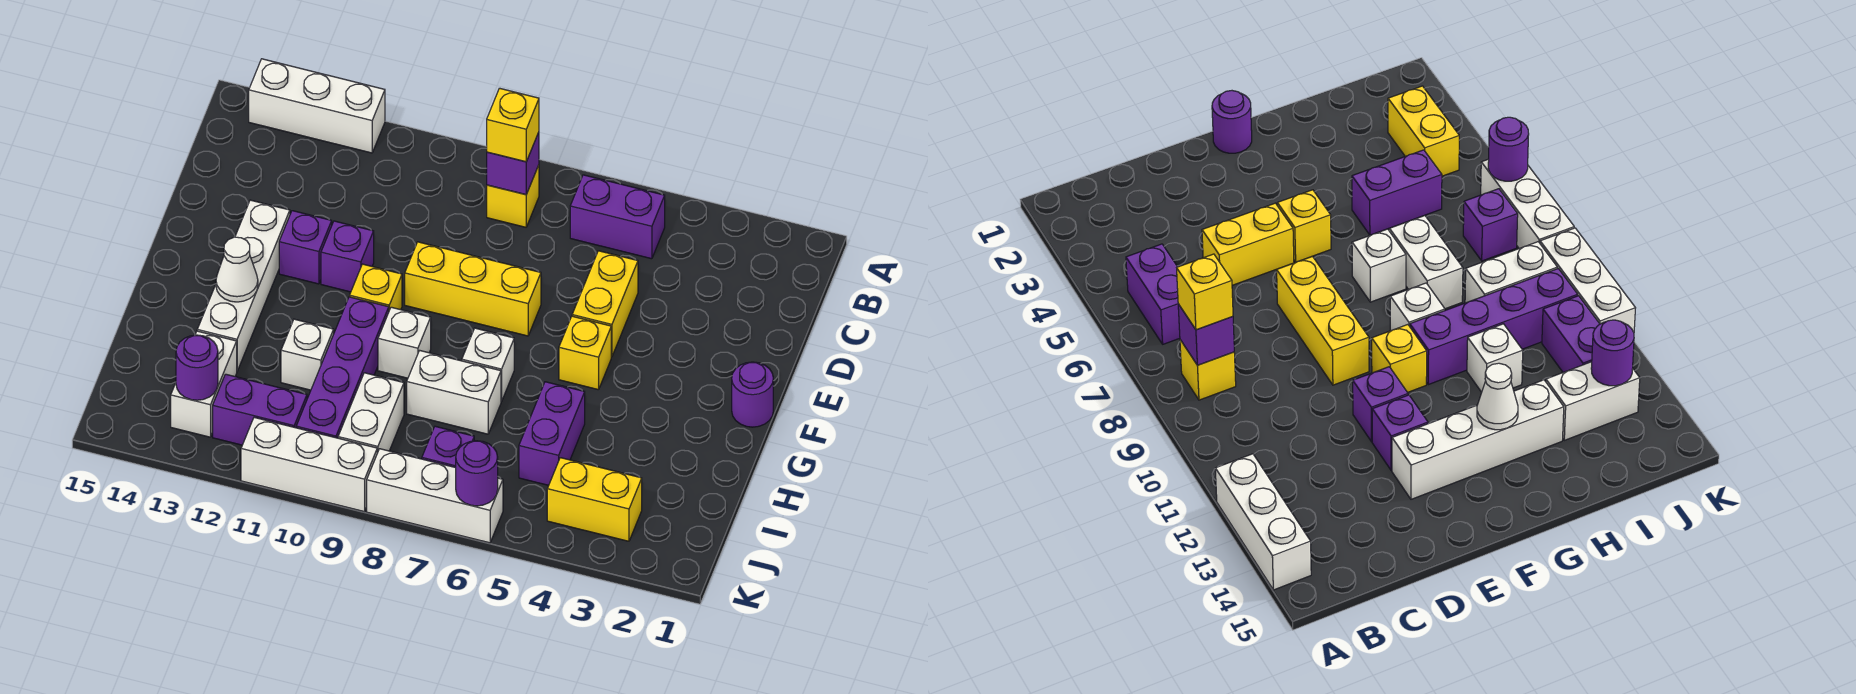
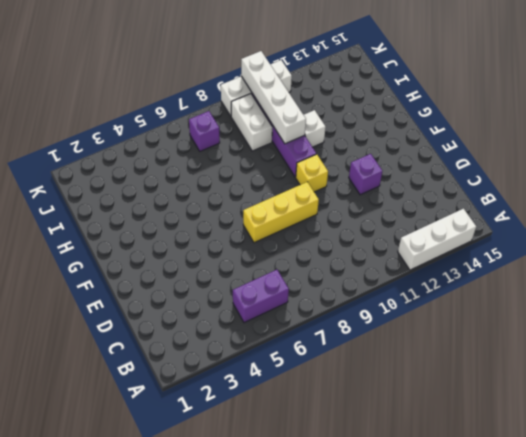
white 1x4 brick [241,51,306,144] -> white 1x4 brick moved to [197,200,290,371]
none -> yellow 1x1 brick [487,165,539,227]
none -> yellow 1x2 brick [572,251,638,357]
none -> purple 1x1 brick [321,221,374,292]

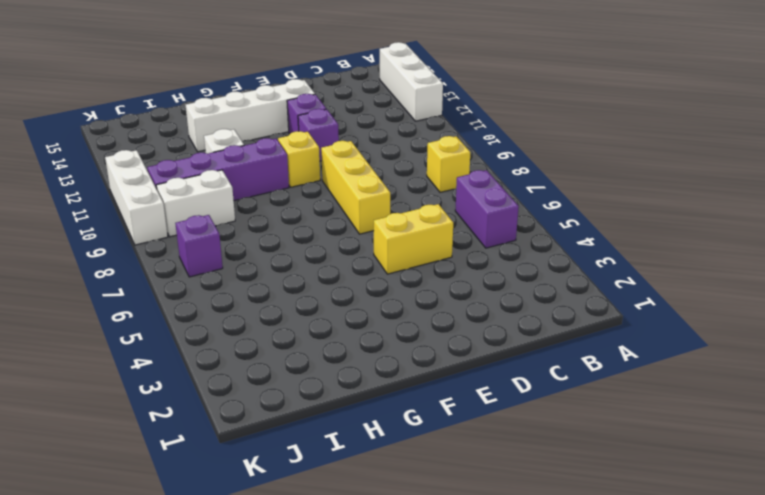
none -> purple 1x1 round brick [732,362,773,427]
none -> yellow 1x1 brick [559,316,611,390]
none -> white 1x1 brick [462,328,514,402]

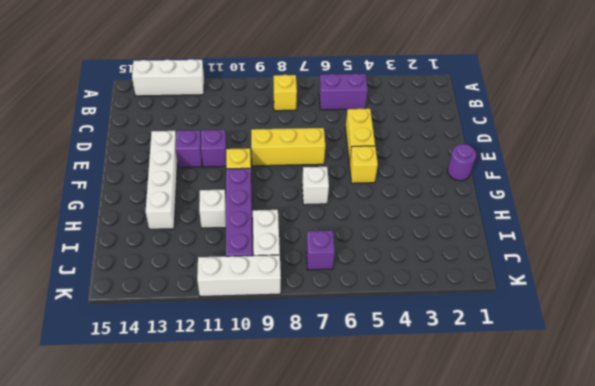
none -> white 1x1 brick [378,307,431,378]
none -> purple 1x2 brick [519,382,585,485]
none -> white 1x2 brick [407,350,501,434]

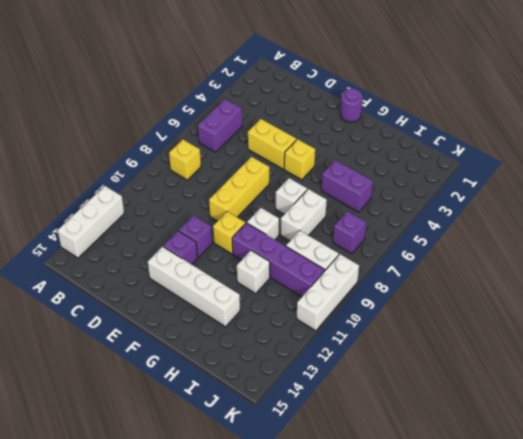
none -> white 1x2 brick [171,331,237,437]
none -> yellow 1x2 brick [547,458,642,541]
none -> purple 1x2 brick [213,374,307,445]

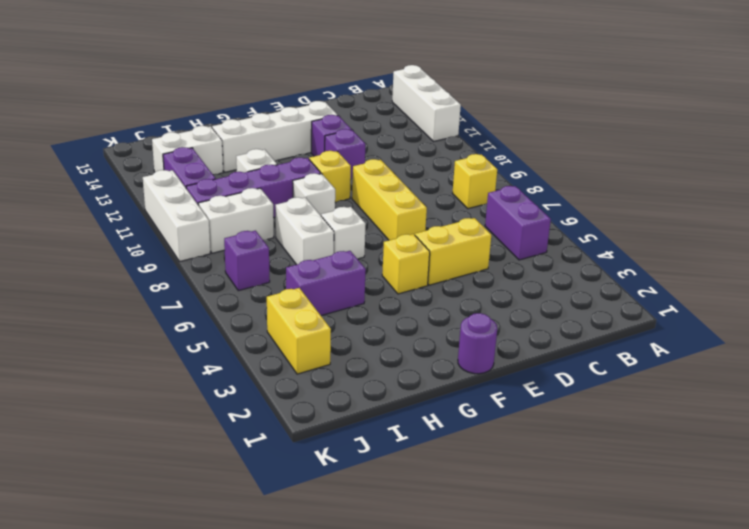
none -> white 1x3 brick [367,449,503,543]
none -> purple 1x1 brick [487,132,539,195]
none -> white 1x1 cone [216,237,258,302]

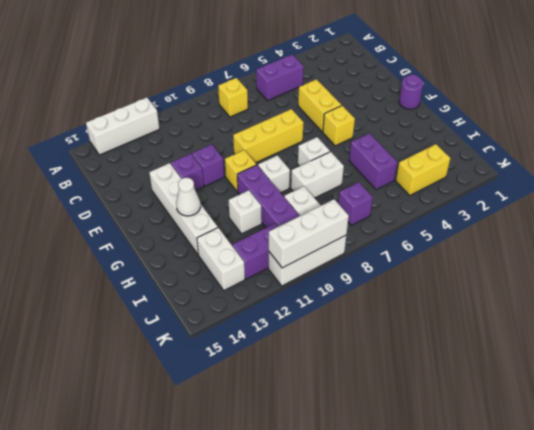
white 1x3 brick [269,199,349,268] -> white 1x3 brick moved to [367,449,503,543]
none -> purple 1x1 brick [487,132,539,195]
none -> purple 1x1 round brick [176,335,218,400]
none -> purple 1x1 round brick [456,441,498,506]

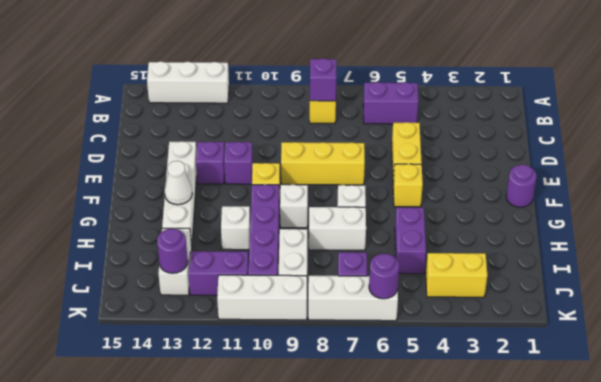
none -> yellow 1x1 brick [487,88,539,162]

